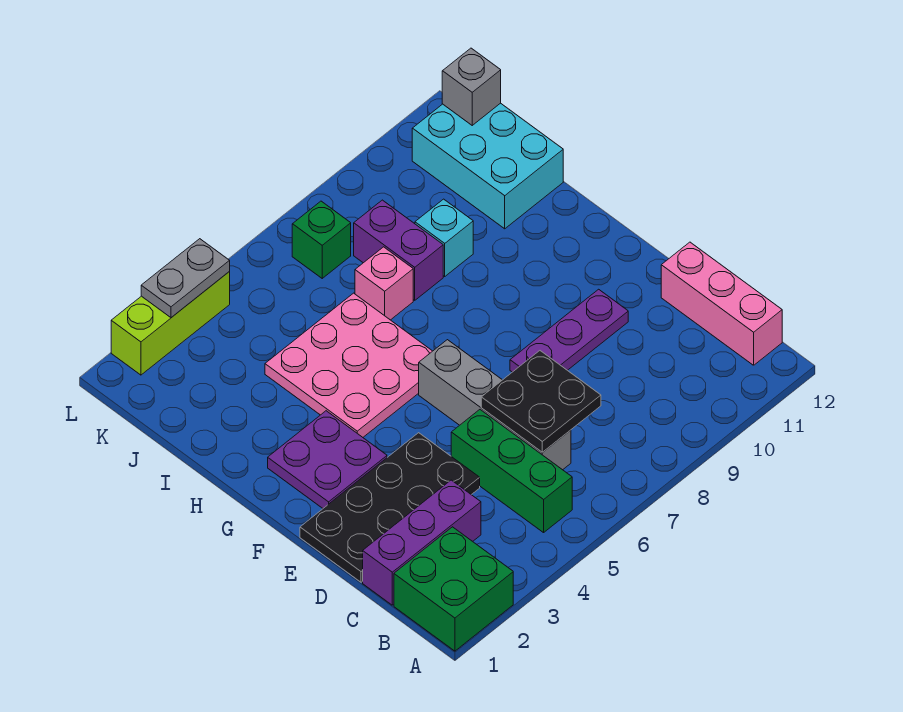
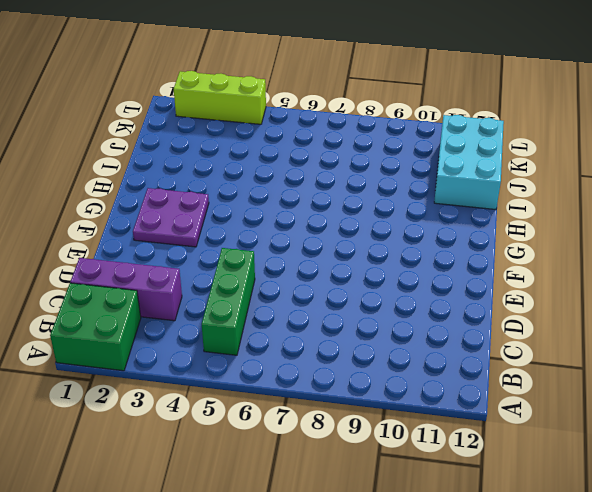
none -> pink 1x3 brick [661,242,782,365]
none -> grey 1x4 brick [419,340,571,470]
none -> black 2x4 plate [300,433,480,582]

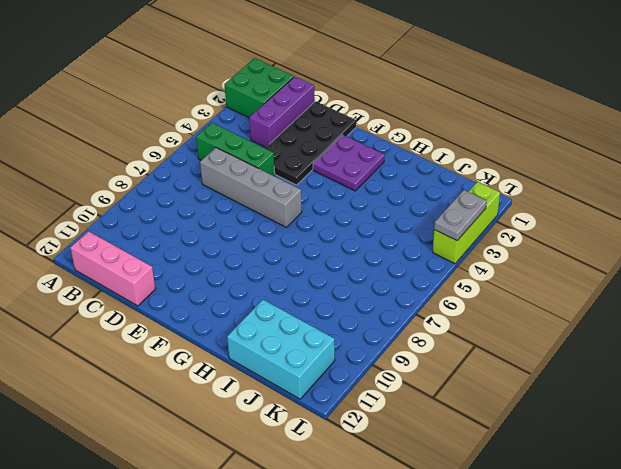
none -> purple 1x3 plate [510,289,628,372]
none -> pink 3x3 plate [265,293,432,437]
none -> pink 1x1 brick [355,247,413,320]

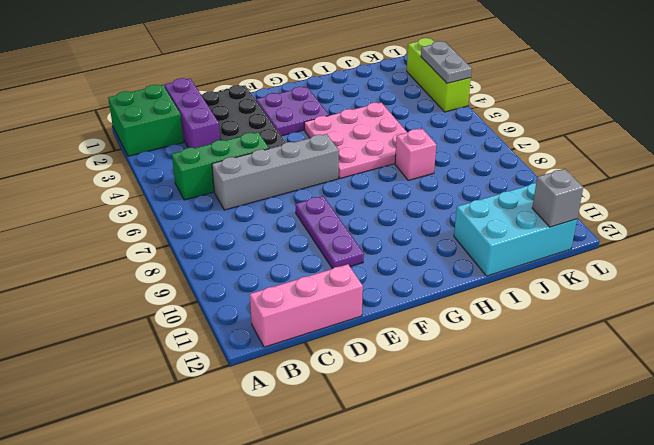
none -> purple 1x2 brick [354,200,443,300]
none -> cyan 1x1 brick [415,199,473,276]
none -> green 1x1 brick [292,201,351,278]

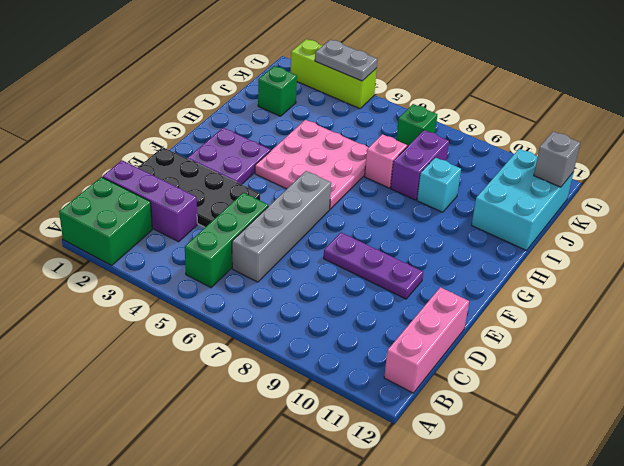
green 1x1 brick [258,66,297,116] -> none
none -> black 2x2 plate [481,351,601,452]

